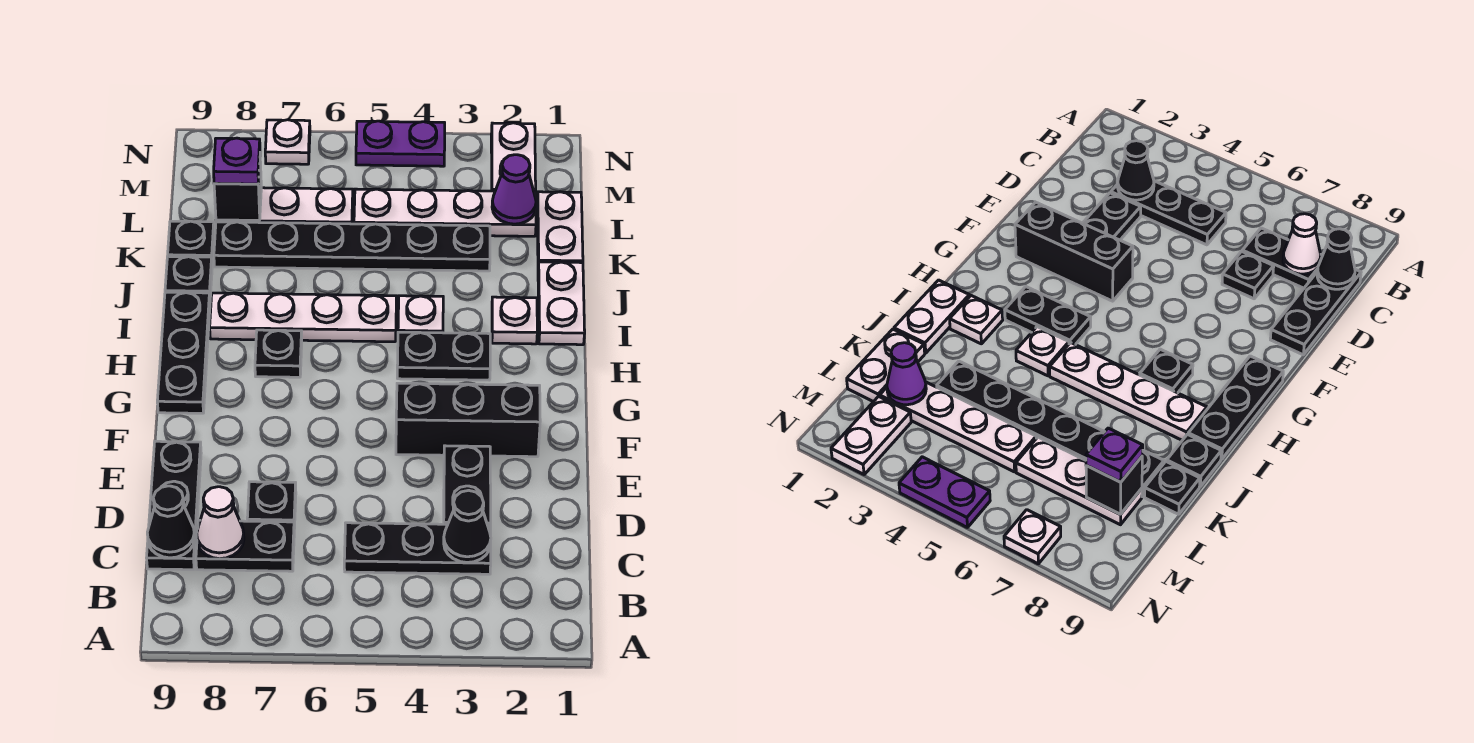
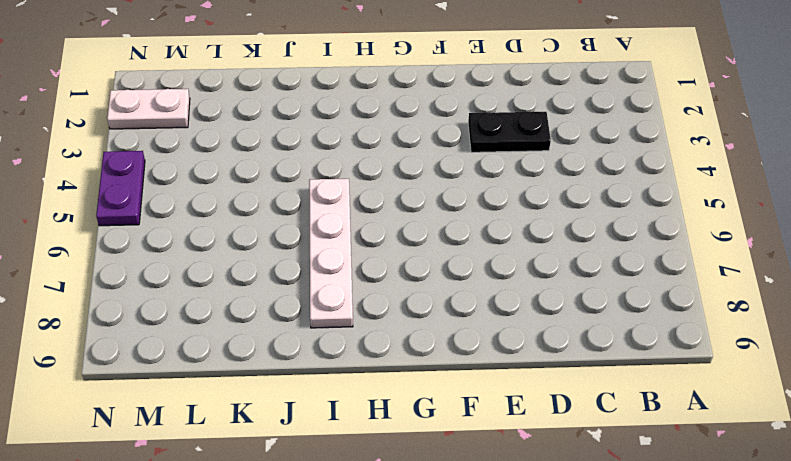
none -> black 1x3 plate [344,523,491,574]
none -> black 1x2 plate [196,520,294,571]
none -> black 1x3 plate [147,441,201,570]

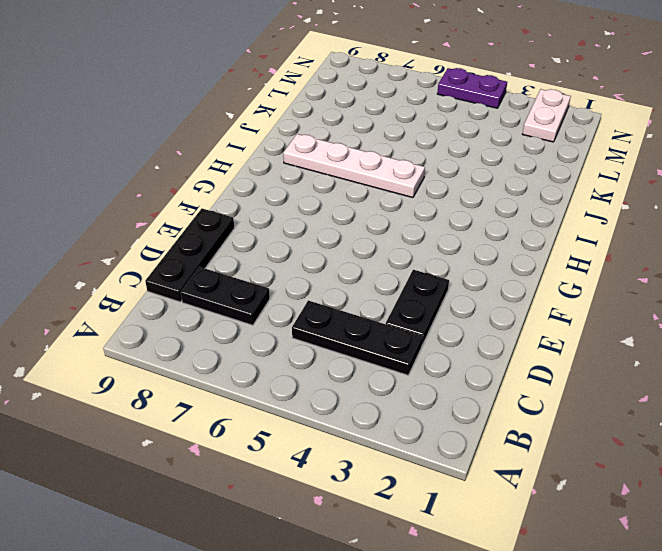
none -> black 1x1 plate [247,482,296,529]
none -> black 1x3 brick [396,383,540,457]
none -> black 1x3 plate [157,292,210,413]

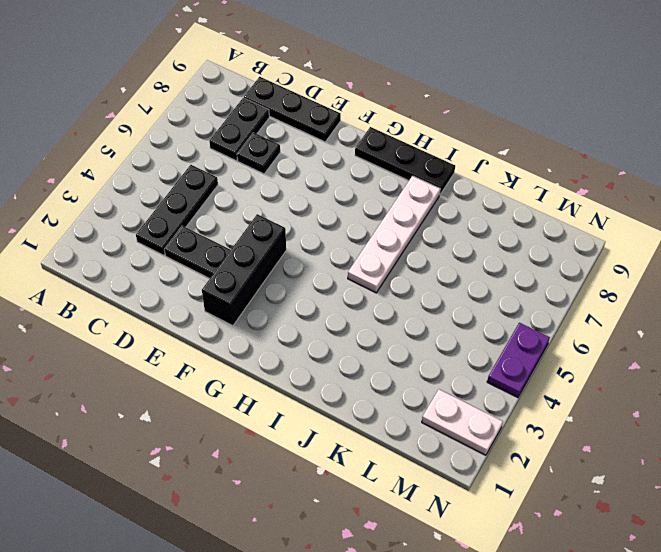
none -> black 1x2 plate [397,332,490,380]
none -> black 1x1 plate [255,330,302,377]
none -> white 1x2 plate [538,262,585,345]

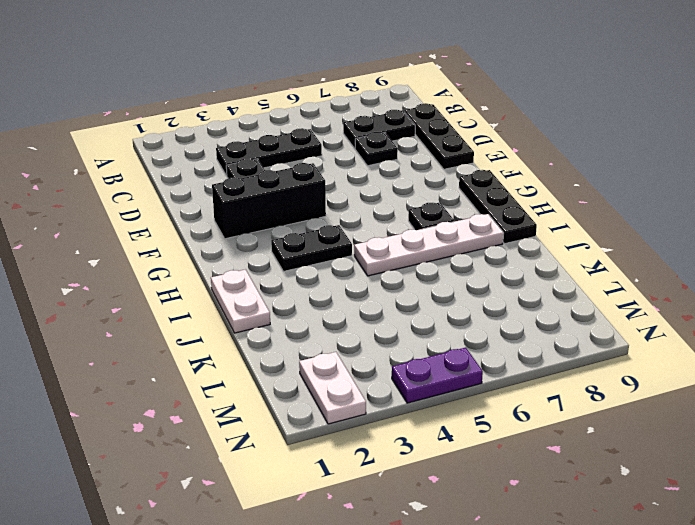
none -> white 1x1 plate [492,297,537,344]
none -> white 1x1 plate [398,296,443,333]
none -> black 1x1 plate [165,256,212,297]

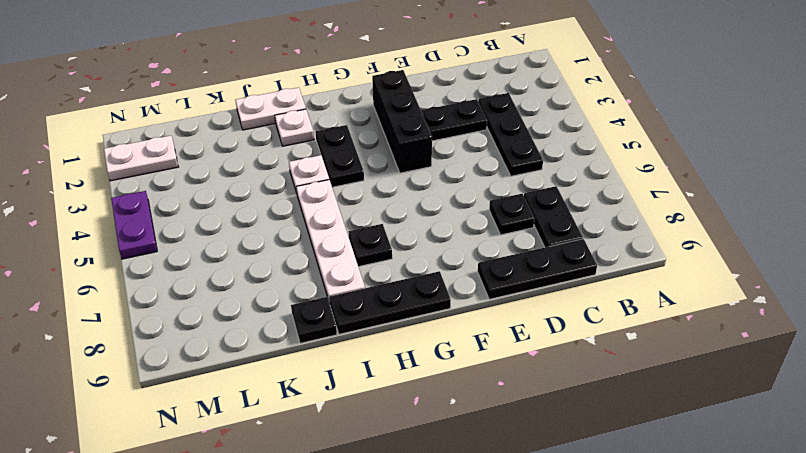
none -> white 1x2 plate [537,192,583,266]
none -> black 1x6 plate [214,222,490,271]
none -> black 1x1 plate [168,221,214,263]

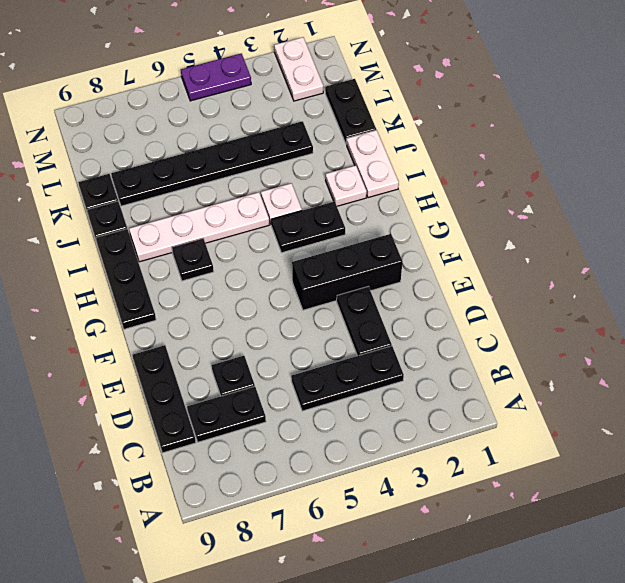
black 1x2 plate [325,79,376,144] -> white 1x2 plate [537,192,583,266]
none -> white 1x4 plate [354,189,536,236]
none -> white 1x3 plate [216,188,353,224]
none -> white 1x1 plate [265,120,310,164]

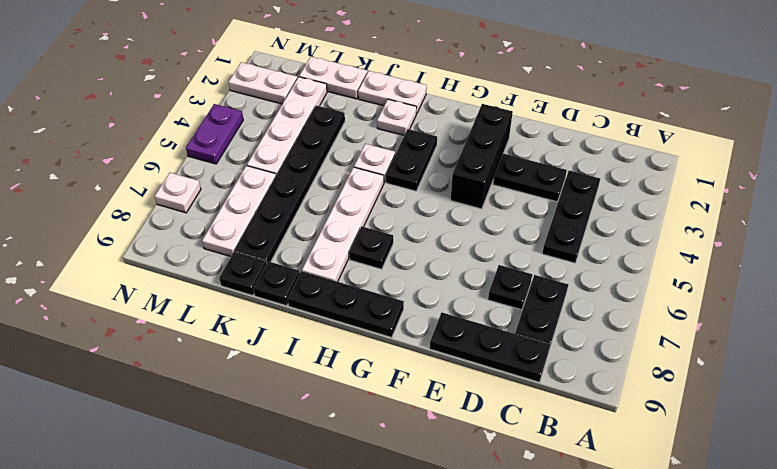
none -> black 1x1 cone [444,490,491,563]
none -> white 1x1 cone [197,487,244,559]
none -> black 1x1 cone [147,486,195,558]

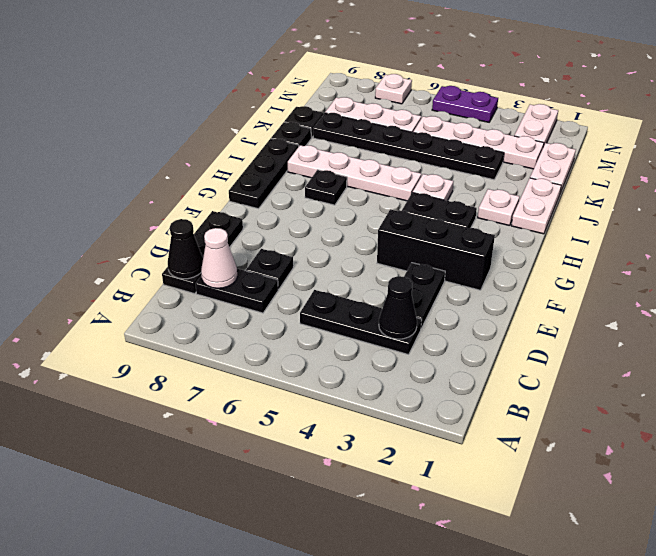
none -> purple 1x1 cone [492,155,536,224]
none -> black 1x1 brick [214,162,261,220]
none -> purple 1x1 plate [214,138,260,184]

